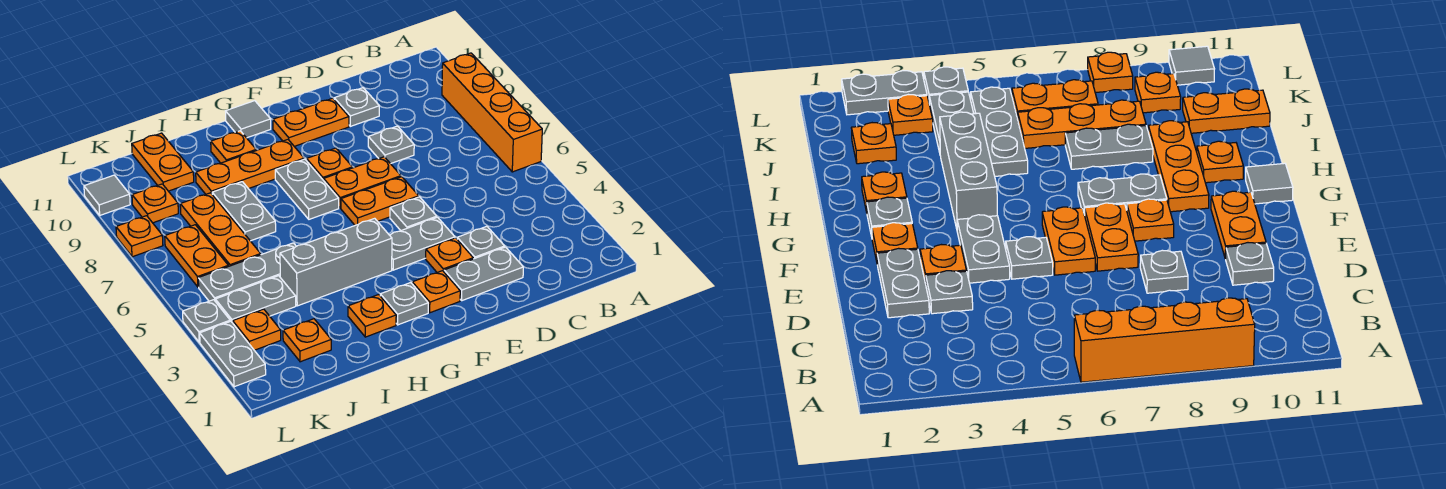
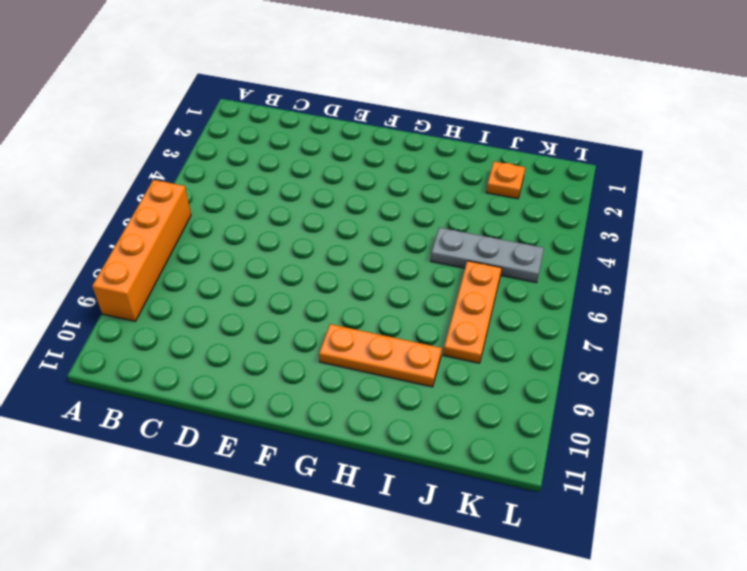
none -> grey 1x2 plate [444,247,523,301]
none -> grey 1x1 plate [457,226,505,259]
none -> grey 1x1 plate [368,126,414,164]
none -> grey 1x1 plate [334,88,379,126]

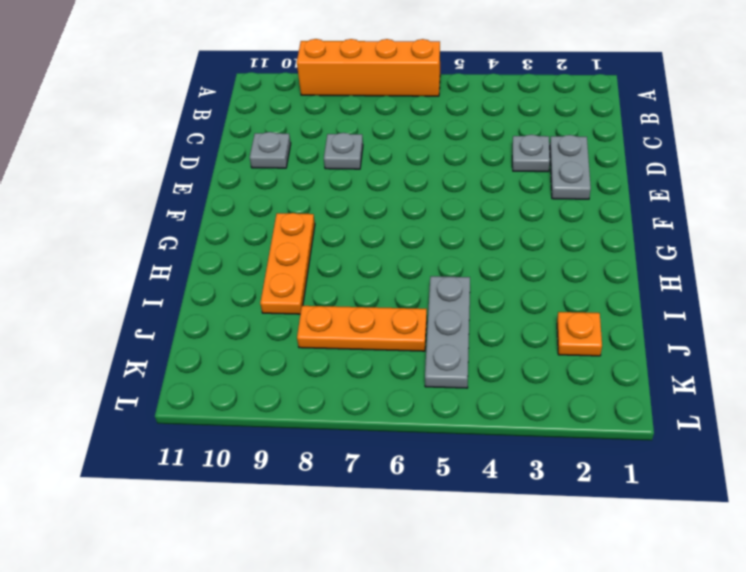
none -> orange 1x1 plate [426,238,473,272]
none -> grey 1x2 plate [390,217,455,270]
none -> grey 1x1 plate [390,197,437,230]
none -> orange 1x2 plate [341,177,419,225]

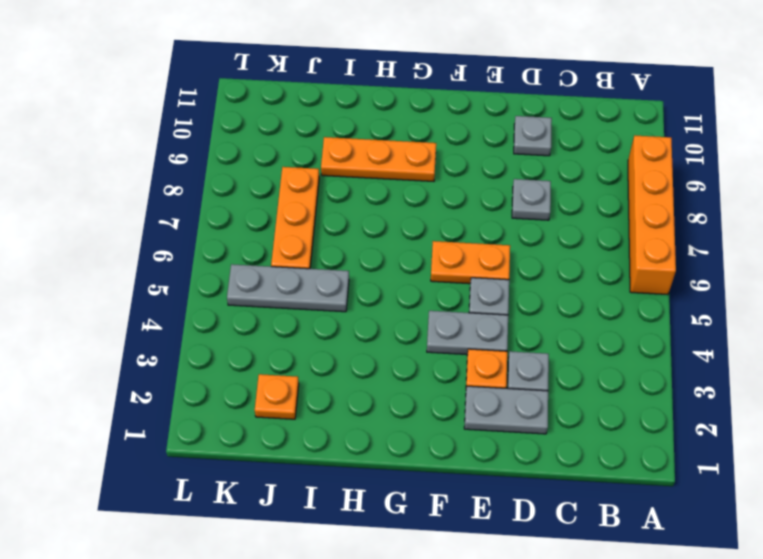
none -> orange 1x2 plate [324,157,401,208]
none -> orange 1x2 plate [273,98,349,146]
none -> orange 1x1 plate [412,271,460,313]
none -> orange 1x1 plate [307,148,352,181]

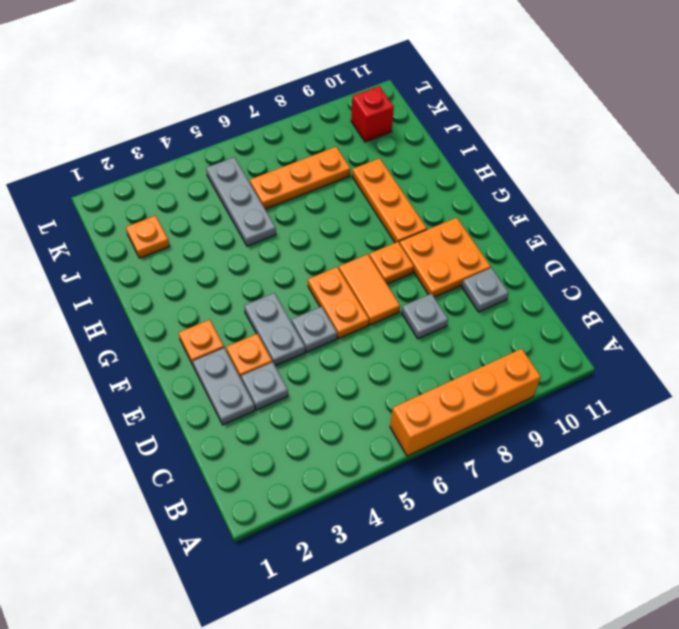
orange 1x2 tile [339,254,400,325] -> orange 1x2 plate [324,157,401,208]
orange 2x2 plate [399,218,491,297] -> orange 1x2 plate [273,98,349,146]
red 1x1 brick [351,86,394,142] -> none
none -> grey 1x1 plate [380,283,428,325]
none -> grey 1x3 brick [280,218,392,306]
none -> grey 1x2 plate [275,159,339,219]
none -> grey 1x1 tile [226,101,271,138]

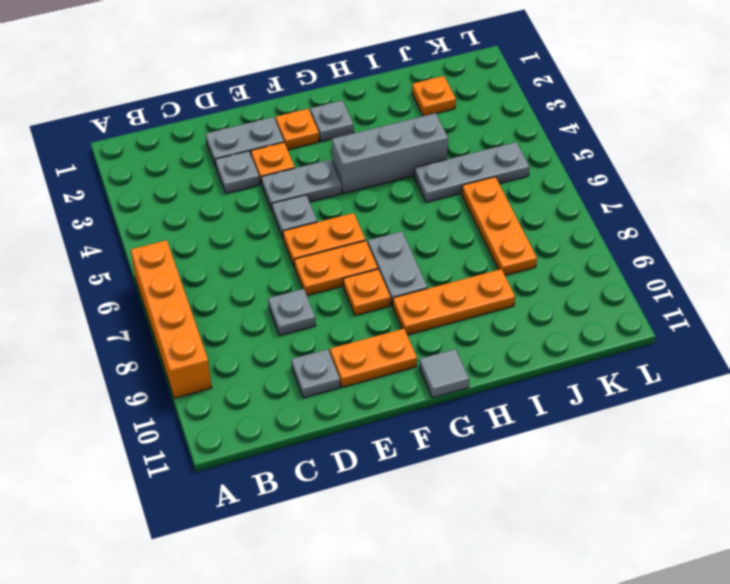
none -> orange 1x1 plate [348,295,396,337]
none -> orange 1x1 plate [211,131,256,163]
none -> grey 1x2 plate [212,182,276,241]
none -> grey 1x2 plate [215,276,296,323]

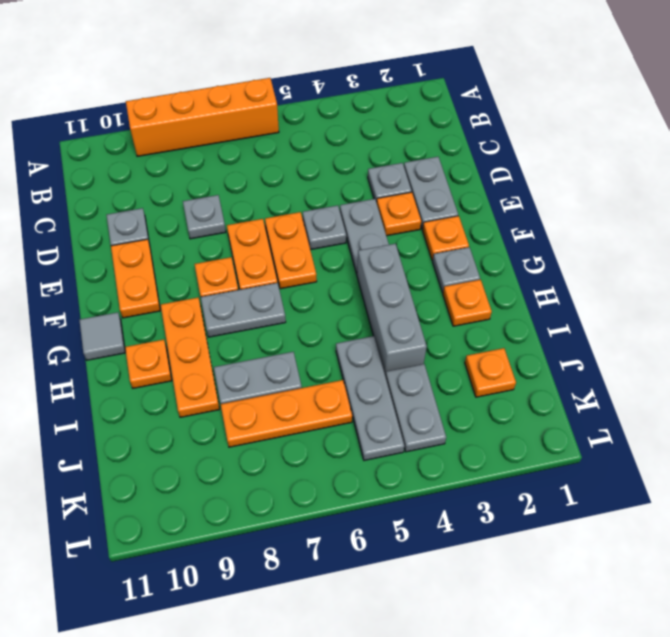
none -> orange 1x2 plate [132,133,194,191]
none -> orange 1x1 plate [233,309,281,350]
none -> orange 1x2 plate [165,225,228,287]
none -> orange 1x1 plate [132,184,178,223]

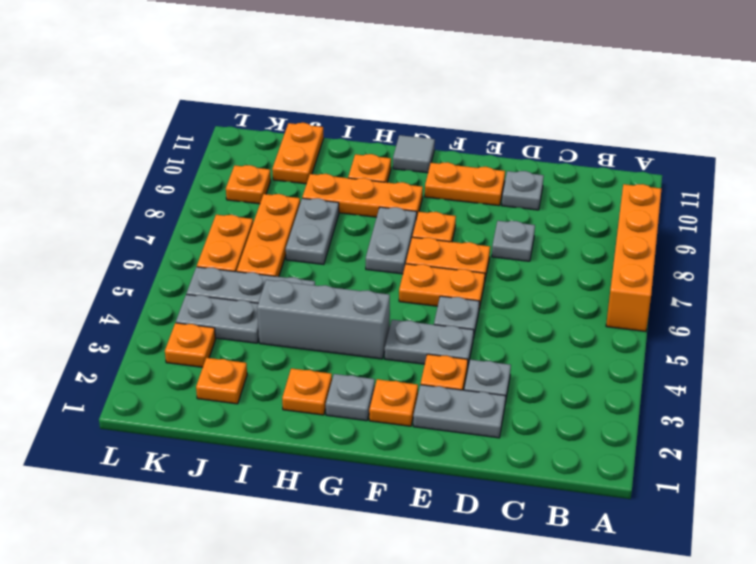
none -> grey 1x2 plate [200,321,266,387]
none -> grey 1x1 plate [183,300,230,342]
none -> orange 1x1 plate [116,216,163,257]
none -> grey 1x1 tile [84,175,130,215]

